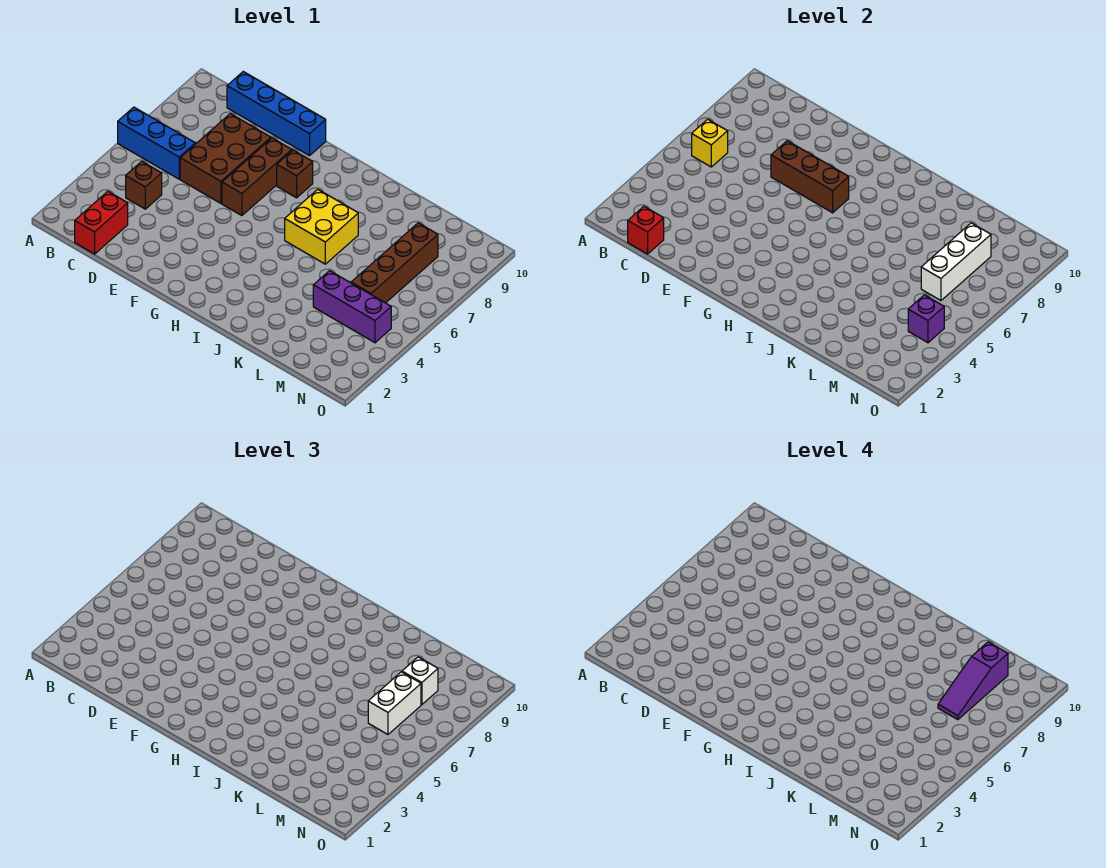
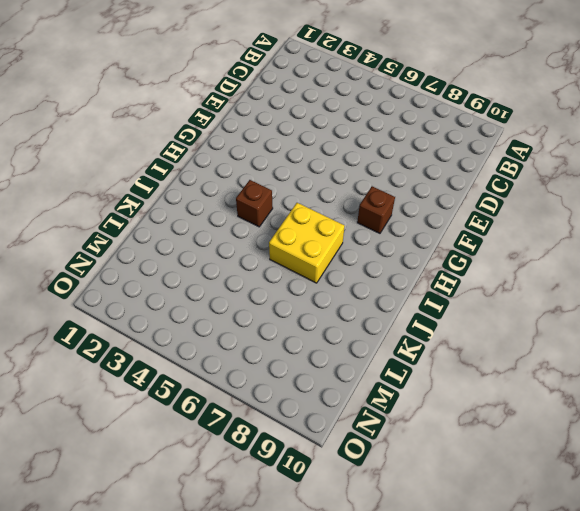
brown 1x1 brick [236,180,273,227] -> brown 1x1 brick moved to [126,161,162,209]
none -> blue 1x3 brick [118,107,195,179]
none -> red 1x2 brick [75,192,128,254]
none -> blue 1x4 brick [227,72,326,156]

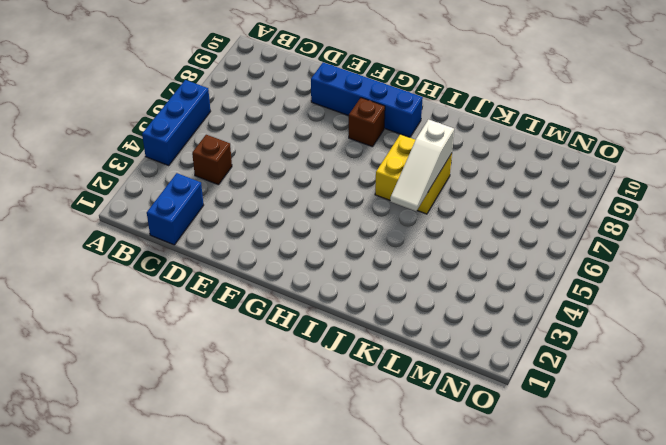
blue 1x3 brick [142,80,211,165] -> blue 1x3 brick turned to [118,107,195,179]
blue 1x2 brick [147,173,204,245] -> red 1x2 brick [75,192,128,254]
blue 1x4 brick [311,62,423,137] -> blue 1x4 brick moved to [227,72,326,156]
white 1x3 slope [390,120,454,211] -> none
none -> brown 2x3 brick [180,114,271,203]
none -> brown 1x3 brick [222,138,292,216]
none -> purple 1x3 brick [313,271,391,343]

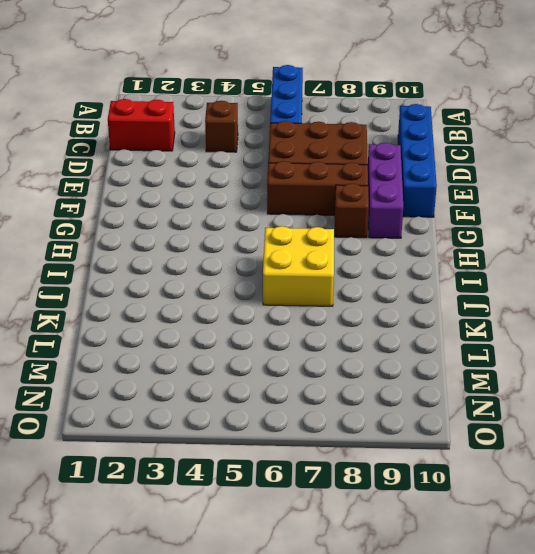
purple 1x3 brick [368,143,403,238] -> purple 1x3 brick moved to [313,271,391,343]
none -> brown 1x4 brick [351,223,438,303]
none -> yellow 1x1 brick [692,119,728,167]
none -> red 1x1 brick [628,207,664,254]

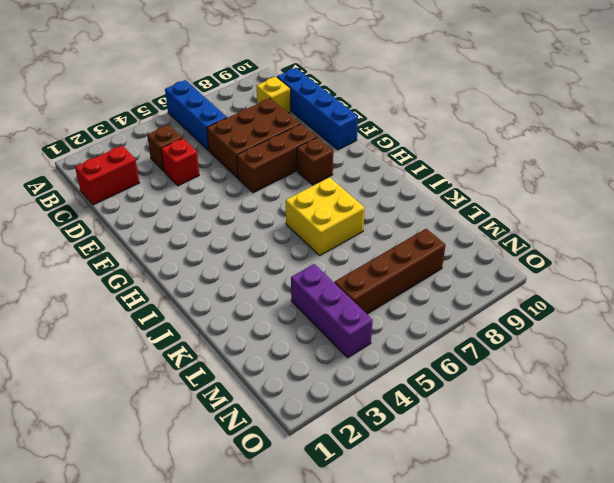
yellow 1x1 brick [257,77,291,113] -> yellow 1x1 brick moved to [692,119,728,167]
red 1x1 brick [161,138,199,186] -> red 1x1 brick moved to [628,207,664,254]
none -> brown 1x3 brick [771,141,849,213]
none -> white 1x3 brick [921,223,991,300]
none -> purple 1x1 brick [908,295,944,343]

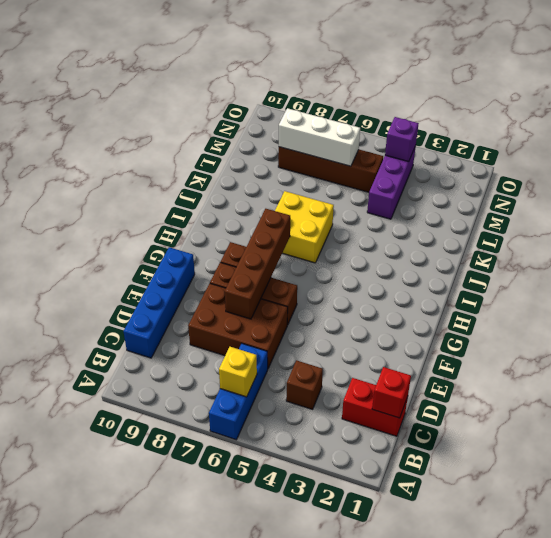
brown 1x4 brick [225,209,290,319] -> brown 1x3 brick [771,141,849,213]
none -> white 1x2 brick [368,672,421,734]
none -> white 1x1 brick [402,657,438,705]
none -> purple 1x3 slope [938,642,1008,720]

